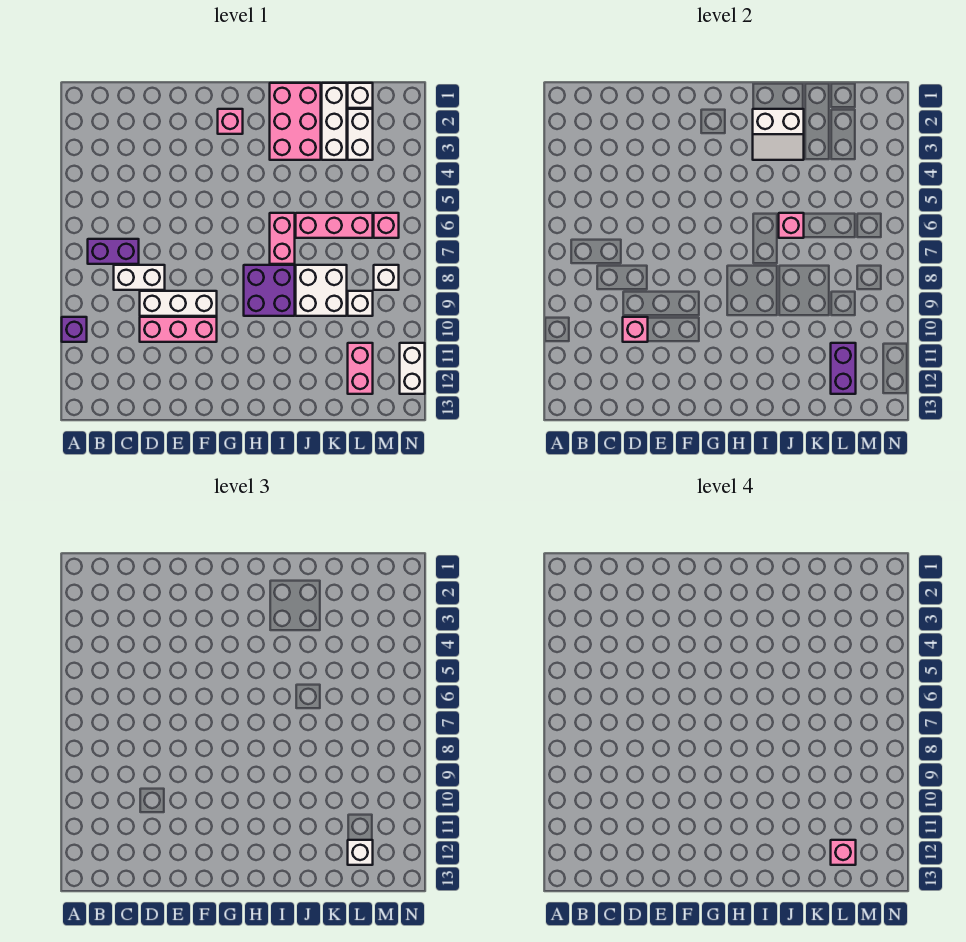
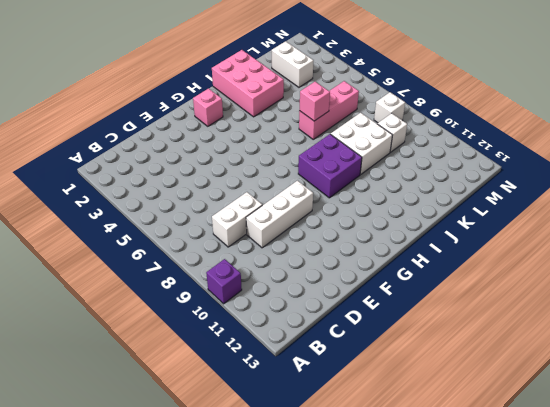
none -> purple 1x2 brick [88,239,139,264]
none -> pink 1x3 brick [140,317,217,342]
none -> pink 1x2 brick [270,213,295,264]

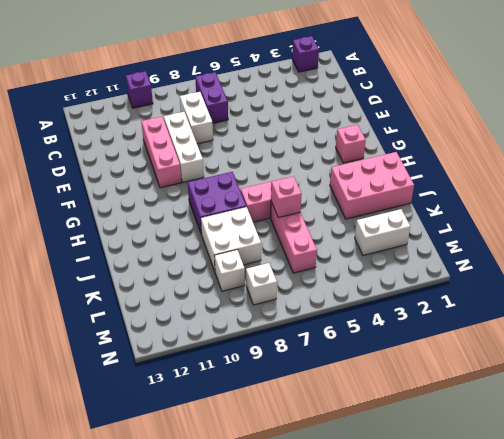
purple 1x1 brick [292,36,319,72] -> none
none -> white 1x3 brick [322,83,347,160]
none -> white 1x1 brick [348,83,373,108]
none -> pink 1x2 brick [348,343,373,394]

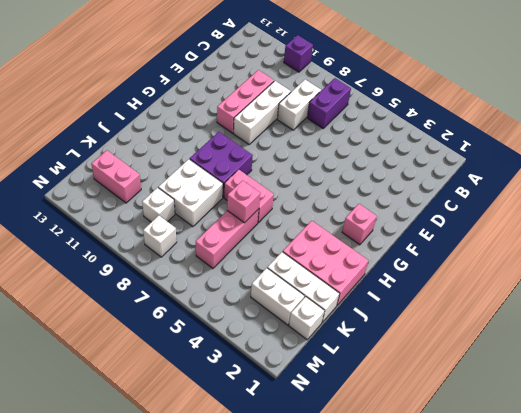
none -> pink 1x1 brick [374,213,399,238]
none -> white 1x2 brick [400,343,425,394]
none -> pink 1x1 brick [623,317,648,342]

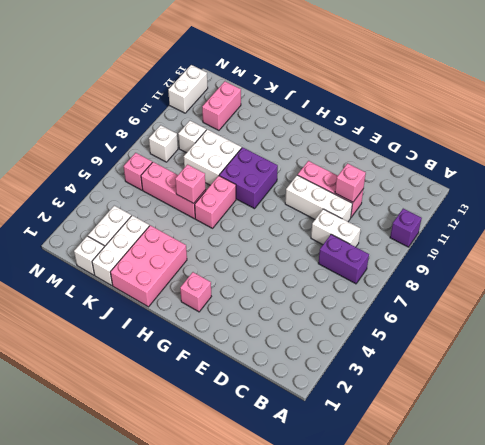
none -> white 2x2 slope [753,109,804,160]
none -> purple 1x2 brick [831,343,856,394]
none -> white 1x1 brick [348,840,373,865]

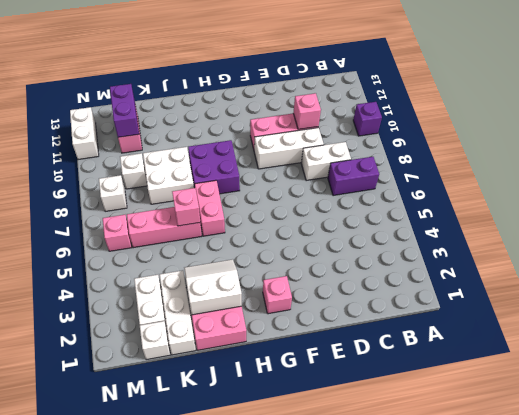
none -> white 1x1 brick [348,840,373,865]
none -> pink 1x1 brick [831,840,856,865]

